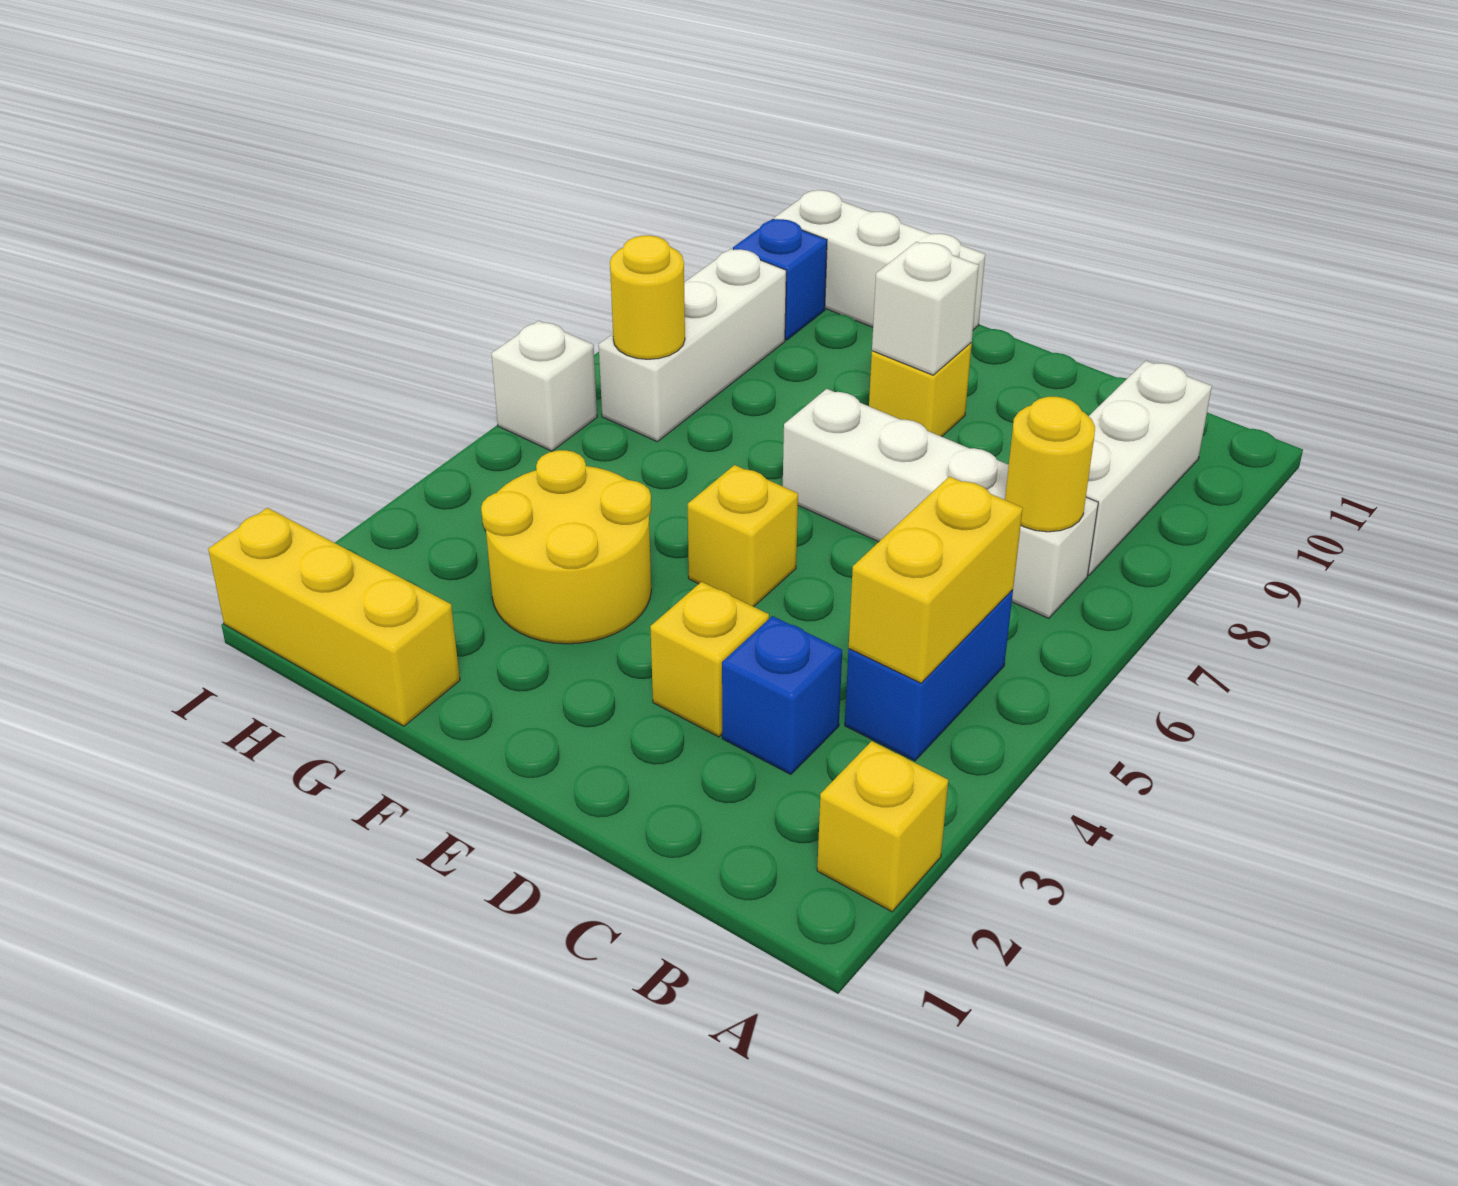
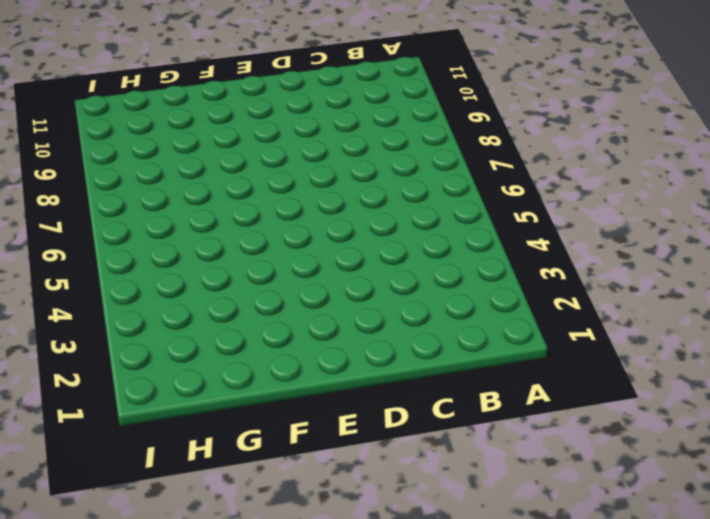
none -> yellow 1x1 brick [817,741,948,912]
none -> blue 1x2 brick [845,590,1013,761]
none -> white 1x4 brick [783,389,1098,618]

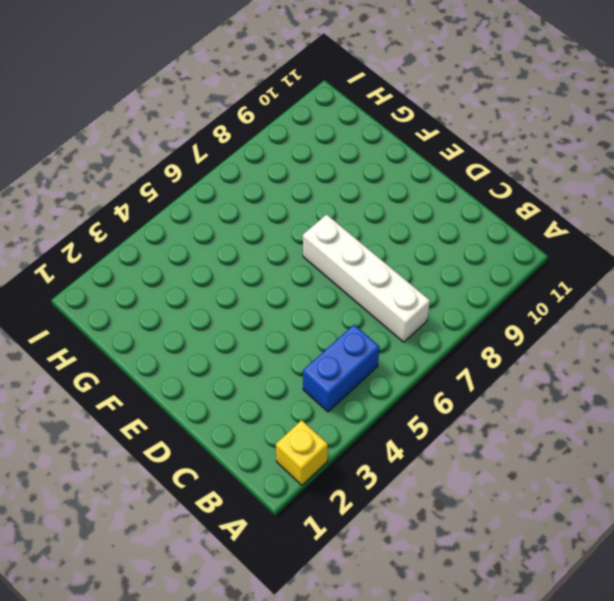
none -> white 1x3 brick [1086,361,1212,575]
none -> blue 1x1 brick [722,616,842,774]
none -> yellow 1x1 brick [650,582,769,737]

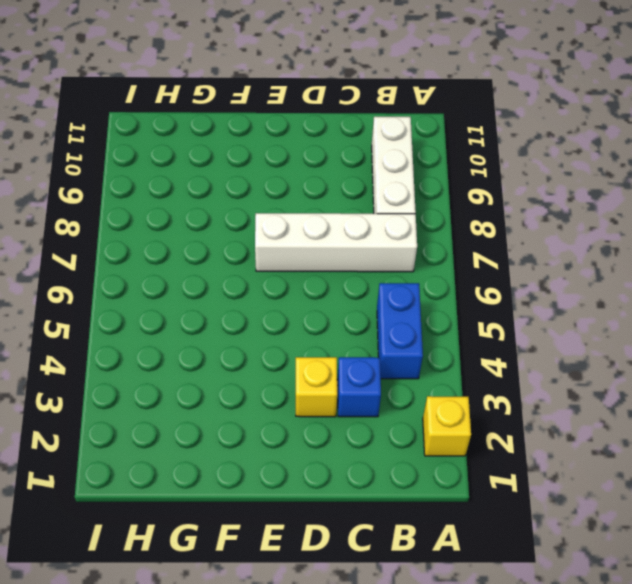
none -> yellow 1x1 brick [688,465,798,607]
none -> yellow 1x1 brick [869,343,972,437]
none -> yellow 2x2 round brick [481,450,651,644]

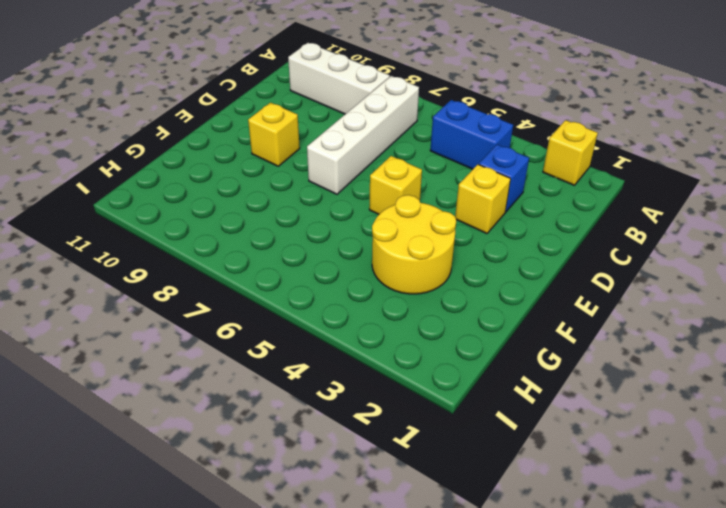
none -> white 1x3 brick [774,190,985,330]
none -> yellow 1x3 brick [208,508,460,726]
none -> white 1x3 brick [599,249,786,442]

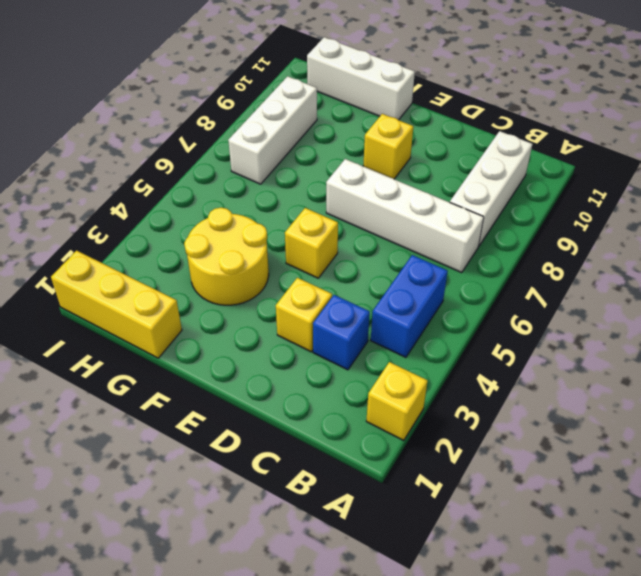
none -> blue 1x1 brick [733,219,827,340]
none -> white 1x1 brick [491,321,597,451]
none -> yellow 1x2 brick [849,476,1023,683]

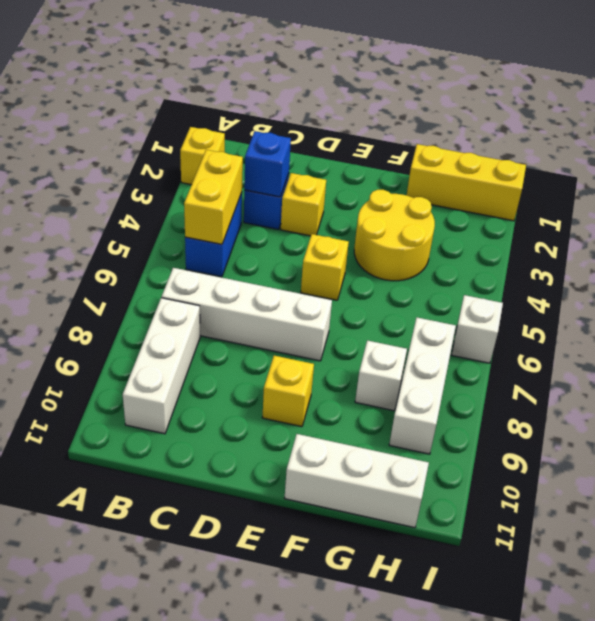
blue 1x1 brick [244,131,291,197] -> blue 1x1 brick moved to [733,219,827,340]
white 1x1 brick [355,340,407,411] -> white 1x1 brick moved to [872,242,979,375]
none -> yellow 1x1 round brick [1005,397,1095,532]
none -> yellow 1x1 round brick [610,235,685,359]

